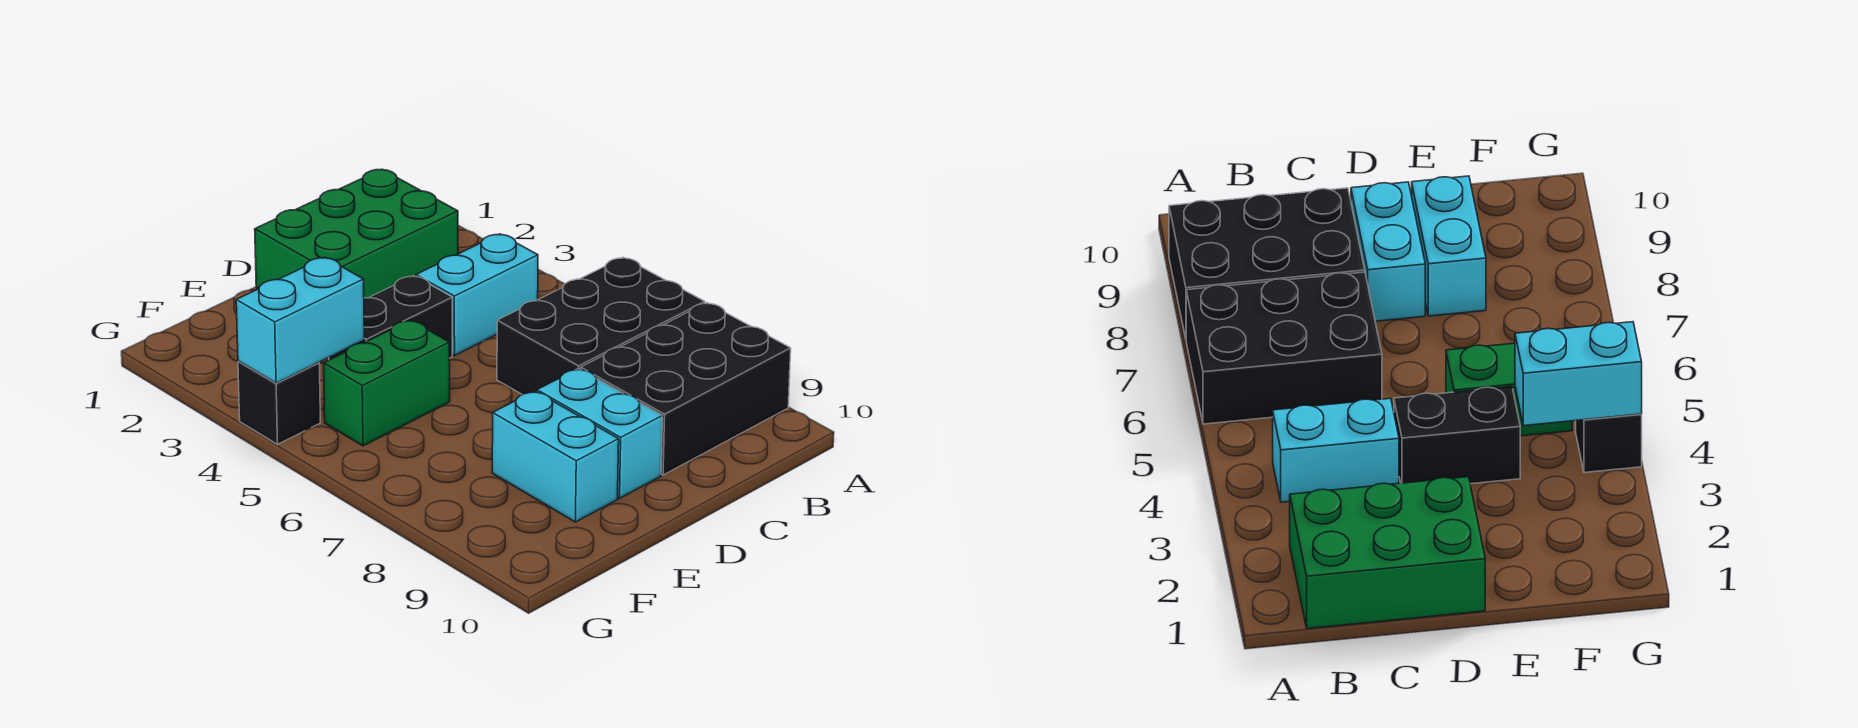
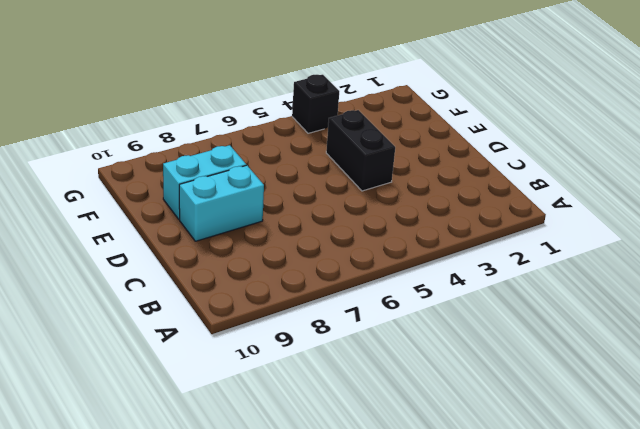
none -> black 2x3 brick [497,257,705,395]
none -> black 2x3 brick [581,303,791,475]

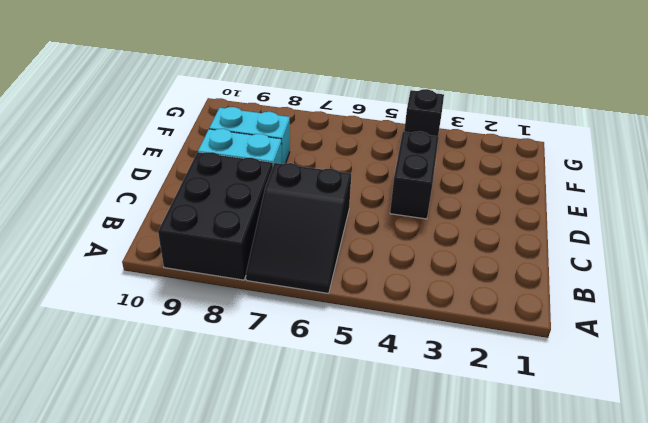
black 2x3 slope [246,163,351,293] -> black 2x3 brick [497,257,705,395]
none -> green 2x3 brick [255,169,458,298]
none -> cyan 1x2 brick [416,234,538,356]

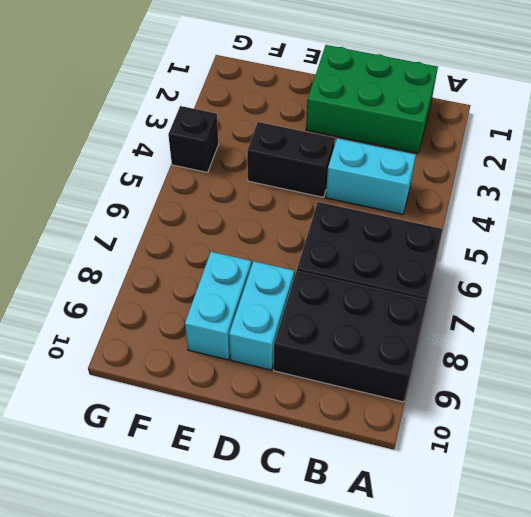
none -> green 1x2 brick [324,320,450,446]
none -> cyan 1x2 brick [236,257,364,383]

